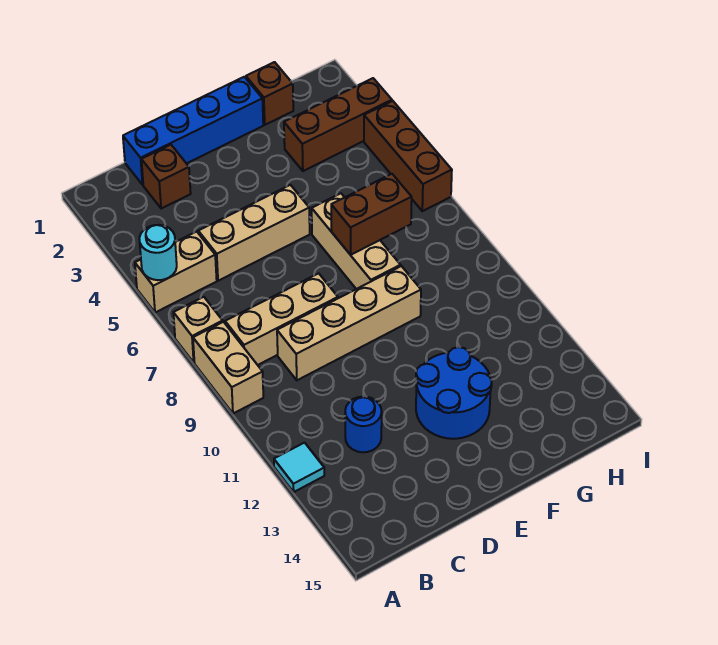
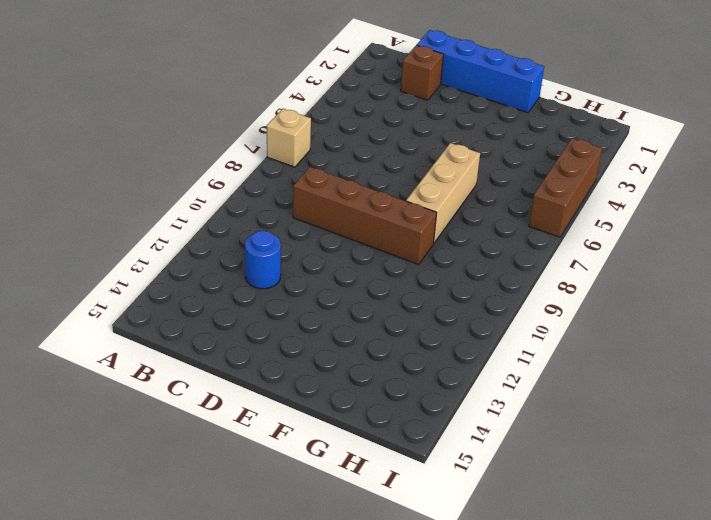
brown 1x4 brick [293,167,437,265] -> tan 1x4 brick [277,266,421,380]
none -> tan 1x2 brick [135,232,217,313]
none -> tan 1x2 brick [193,322,263,414]
none -> cyan 1x1 tile [274,443,324,492]

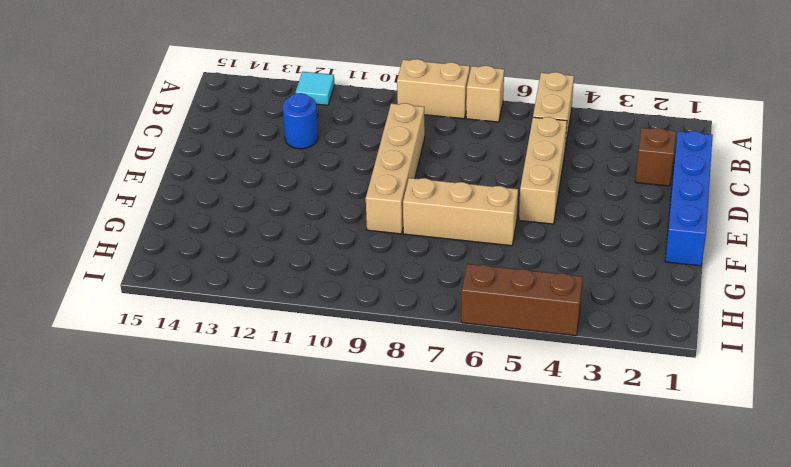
none -> tan 1x3 brick [225,273,338,365]
none -> blue 2x2 round brick [416,347,492,439]
none -> brown 1x1 brick [246,62,293,125]

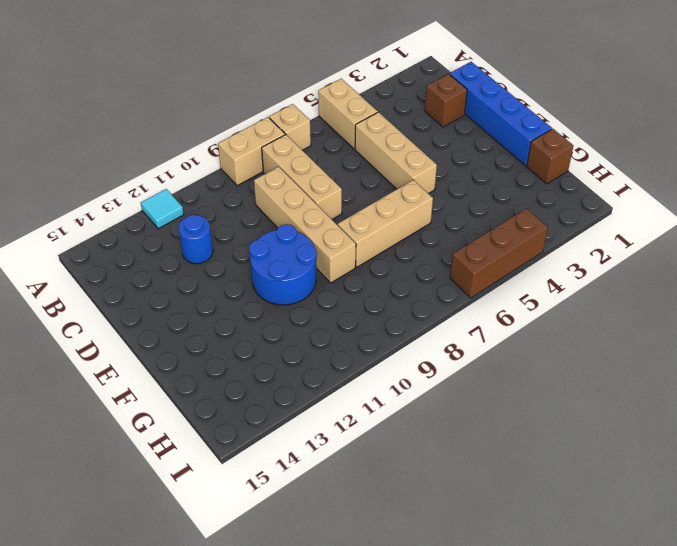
blue 2x2 round brick [249,224,317,305] -> blue 2x2 round brick moved to [416,347,492,439]
none -> brown 1x3 brick [284,78,392,171]
none -> cyan 1x1 round brick [139,225,177,280]
none -> brown 1x2 brick [331,174,412,255]

